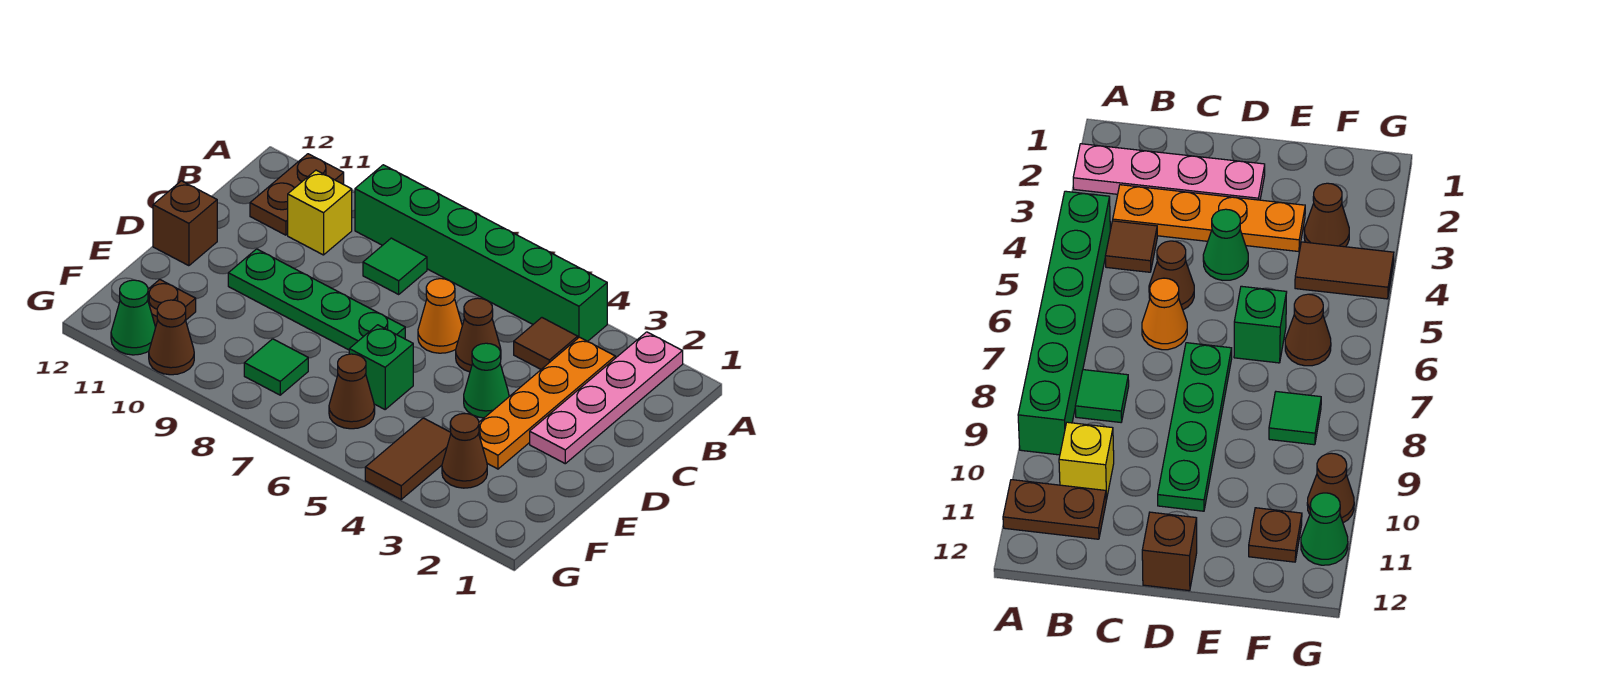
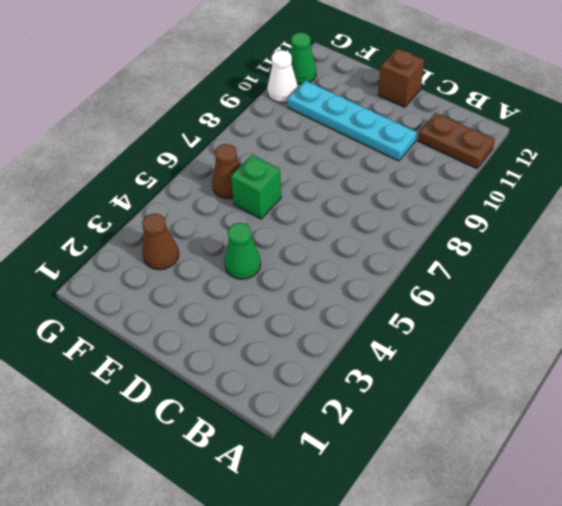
cyan 1x4 plate [287,81,417,161] -> green 1x4 plate [228,249,405,350]
white 1x1 cone [267,50,298,103] -> brown 1x1 cone [149,300,194,375]
none -> pink 1x4 plate [530,332,683,464]
none -> green 1x6 brick [355,165,607,341]
none -> orange 1x4 plate [479,337,615,469]

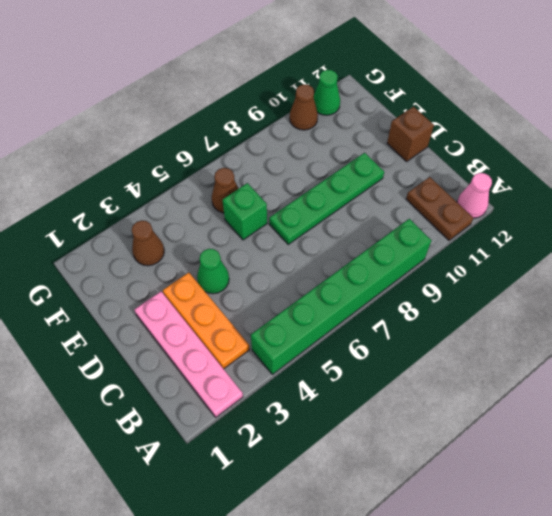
pink 1x1 cone [457,173,492,218] -> none
orange 1x3 plate [163,273,250,369] -> orange 1x4 plate [479,337,615,469]
none -> brown 1x1 tile [514,318,578,369]
none -> green 1x1 tile [363,238,427,294]
none -> yellow 1x1 brick [288,170,352,255]

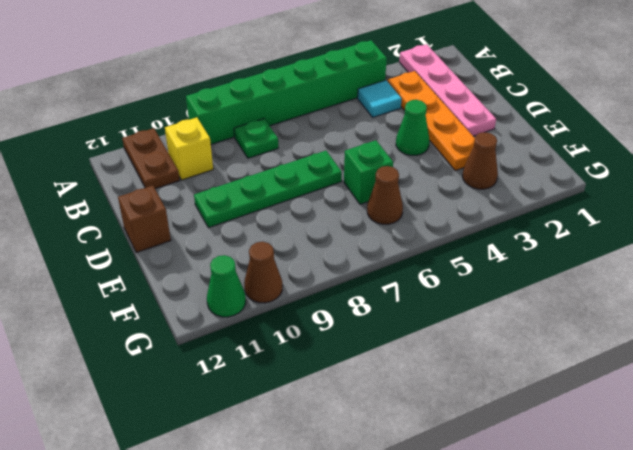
cyan 1x1 tile [358,80,402,117] -> brown 1x1 tile [514,318,578,369]
green 1x1 plate [234,119,278,158] -> green 1x1 tile [363,238,427,294]
none -> brown 1x1 cone [456,298,501,372]
none -> orange 1x1 cone [418,279,462,353]
none -> brown 1x2 tile [365,418,451,499]

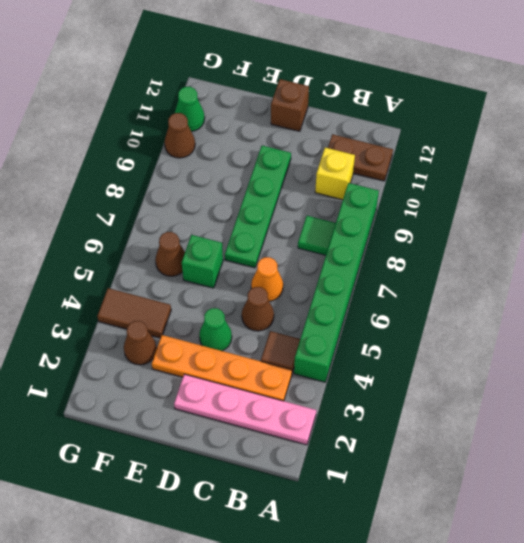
none -> green 1x1 tile [244,339,308,395]
none -> brown 1x1 plate [148,280,196,327]

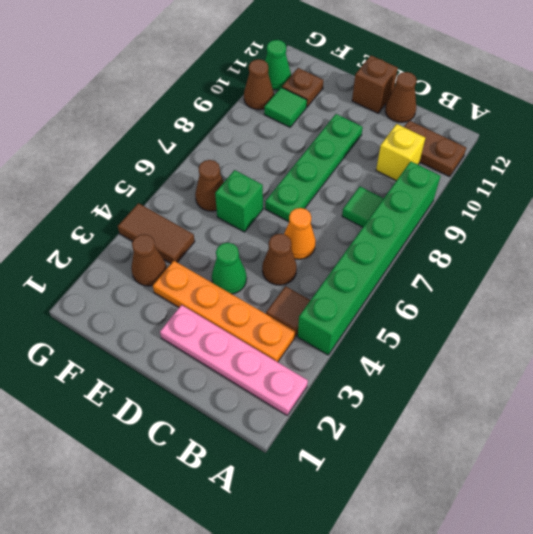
brown 1x1 cone [385,72,417,122] -> none
green 1x1 tile [264,87,307,127] -> green 1x1 tile moved to [244,339,308,395]

